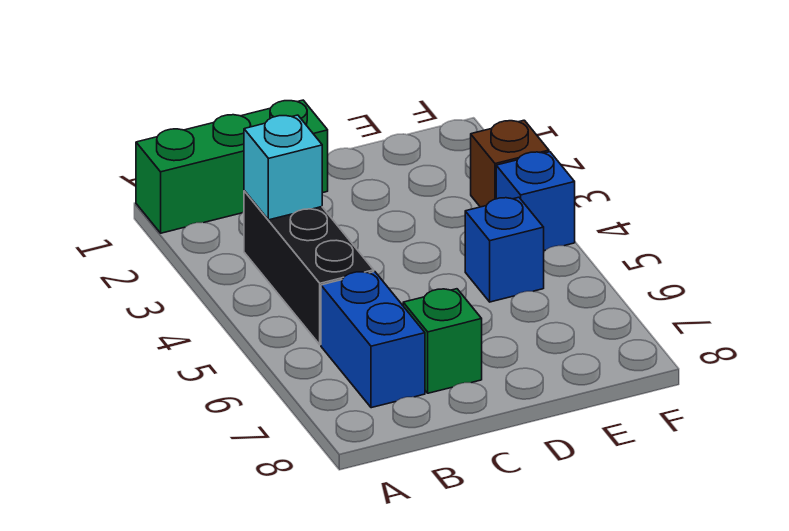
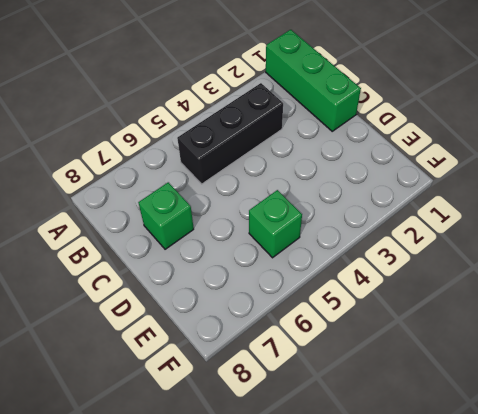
green 1x1 brick [249,190,302,258] -> blue 1x1 brick [465,197,544,302]
none -> blue 1x2 brick [321,272,425,408]
none -> brown 1x1 brick [471,120,549,207]

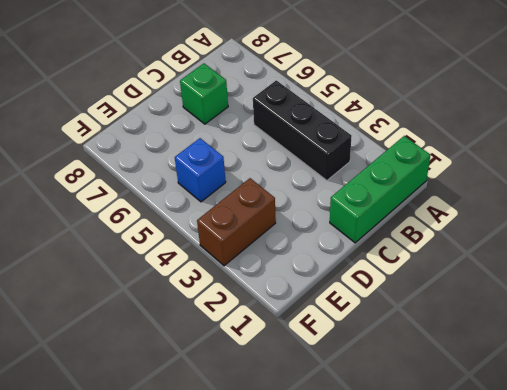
brown 1x2 brick [197,178,276,266] -> brown 1x1 brick [471,120,549,207]
none -> blue 1x2 brick [321,272,425,408]
none -> blue 1x1 brick [496,152,575,251]

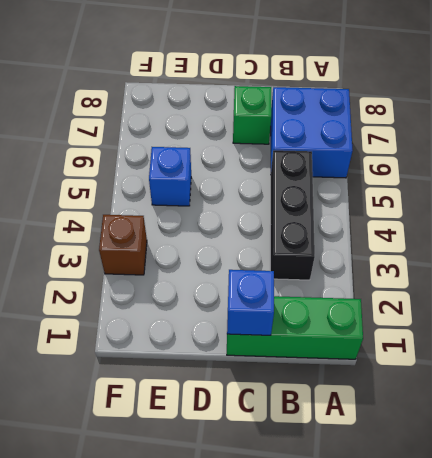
blue 2x2 brick [271,87,353,178] -> blue 1x2 brick [321,272,425,408]
blue 1x1 brick [227,270,274,335] -> blue 1x1 brick moved to [496,152,575,251]
none -> cyan 1x1 brick [244,115,322,220]

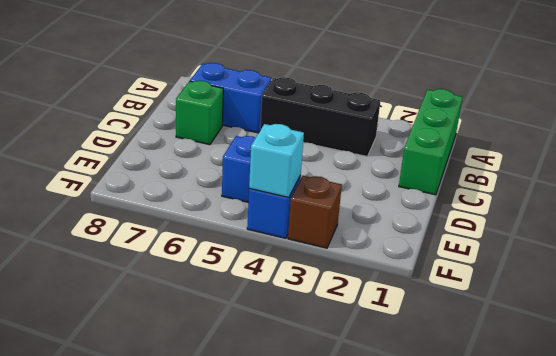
cyan 1x1 brick [249,124,304,197] -> cyan 1x1 brick moved to [244,115,322,220]

